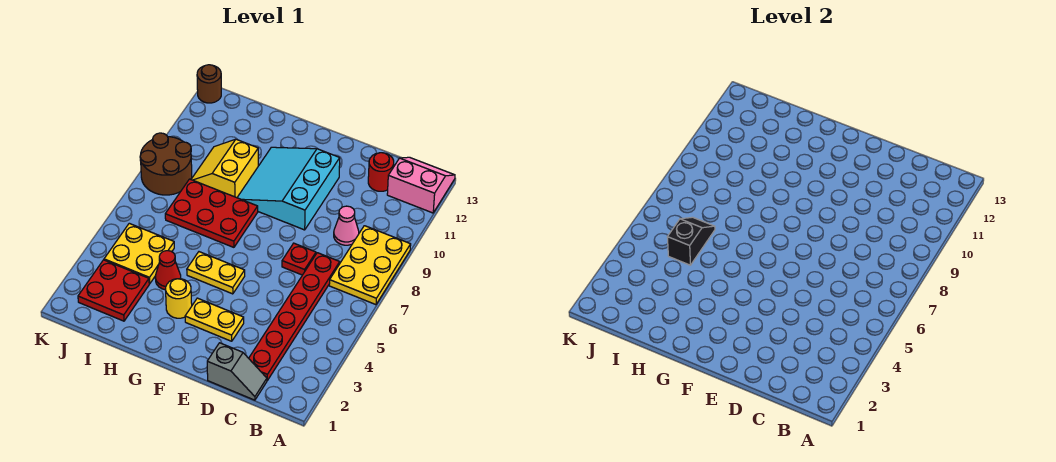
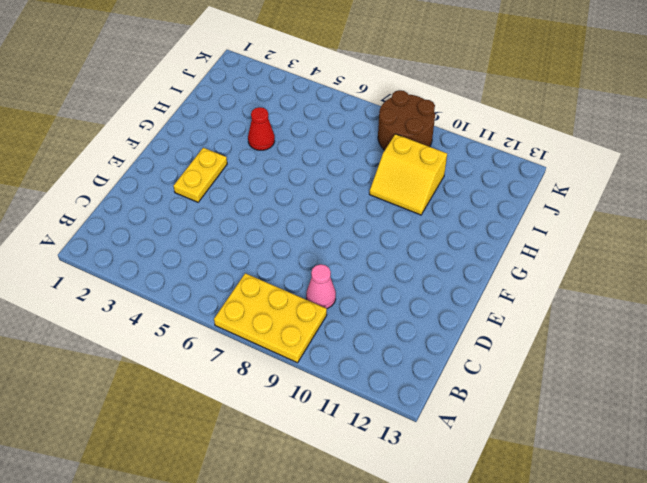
yellow 2x2 slope [369,134,447,215] -> yellow 2x2 slope turned to [191,139,258,198]
none -> pink 2x2 slope [387,157,455,213]
none -> grey 1x2 slope [207,343,267,400]
none -> red 1x6 plate [249,253,340,380]

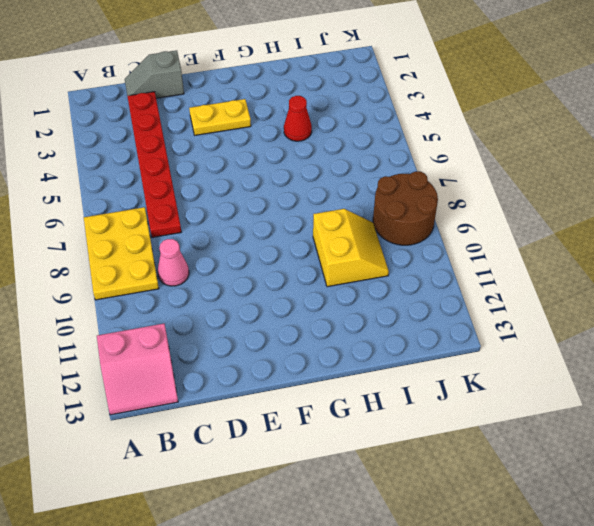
none -> red 1x1 round brick [368,153,394,191]
none -> red 1x1 plate [282,243,316,275]
none -> cyan 3x3 slope [237,147,340,230]

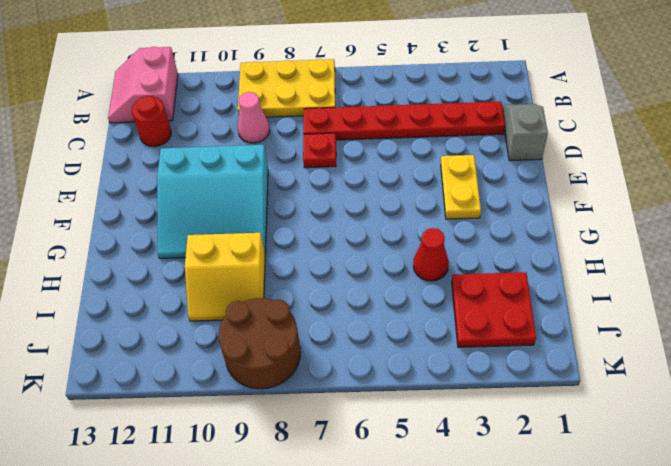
none -> yellow 1x2 plate [187,252,245,294]
none -> yellow 1x1 round brick [166,278,192,318]
none -> red 2x3 plate [165,179,258,247]

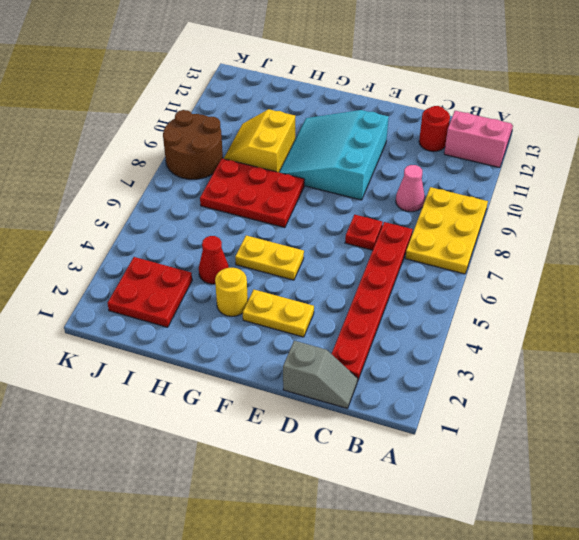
none -> yellow 2x2 plate [104,223,174,284]
none -> brown 1x1 round brick [197,65,221,103]
none -> black 1x2 slope [667,217,715,265]

